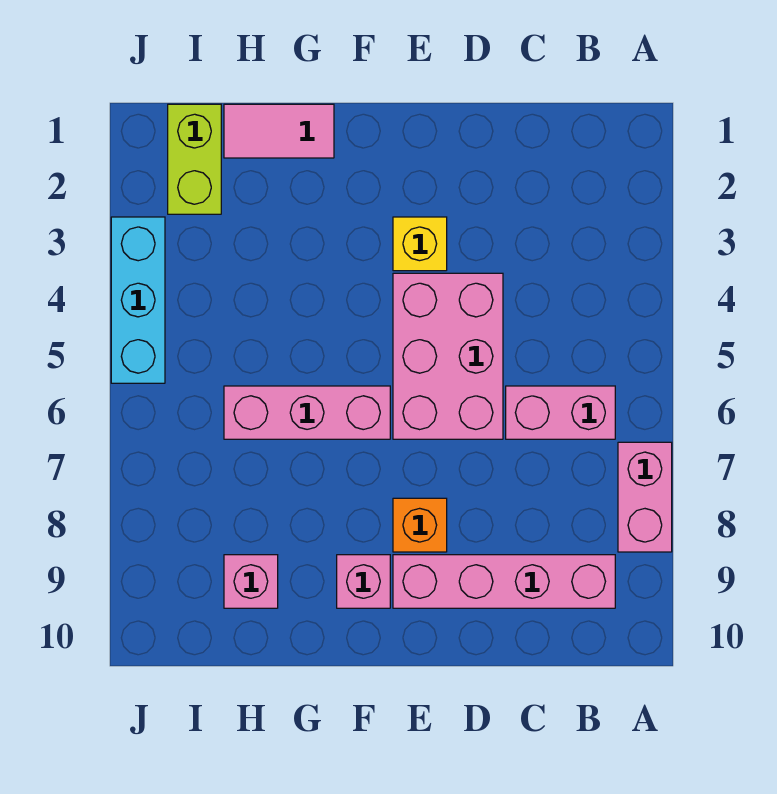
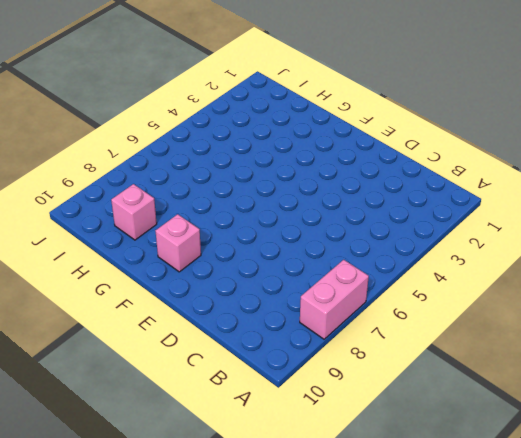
none -> pink 1x2 brick [506,386,615,439]
none -> pink 1x4 brick [393,555,615,608]
none -> pink 2x3 brick [393,273,503,439]

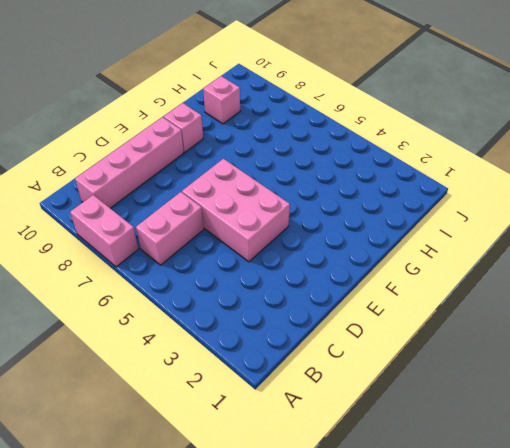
none -> yellow 1x1 brick [393,217,447,271]
none -> orange 1x1 brick [393,498,447,552]
none -> pink 1x3 brick [224,386,390,439]

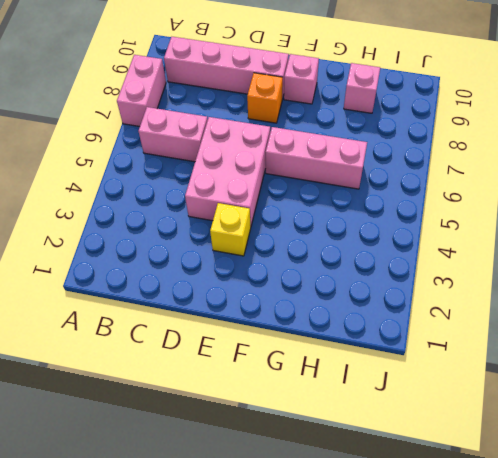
none -> pink 1x2 tile [224,104,334,158]
none -> lime 1x2 brick [168,104,221,214]
none -> cyan 1x3 brick [111,217,165,383]

